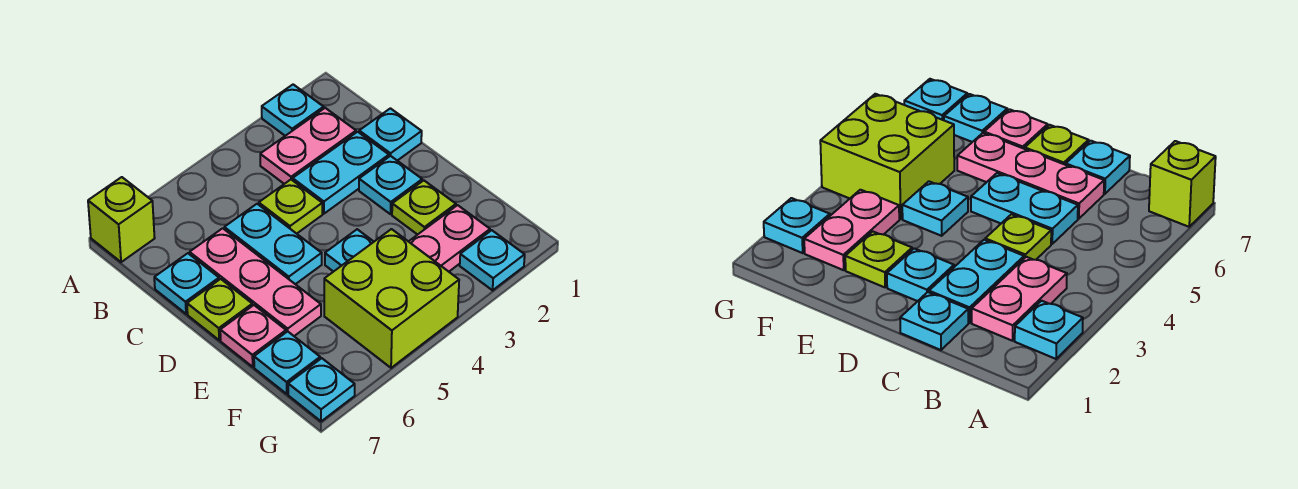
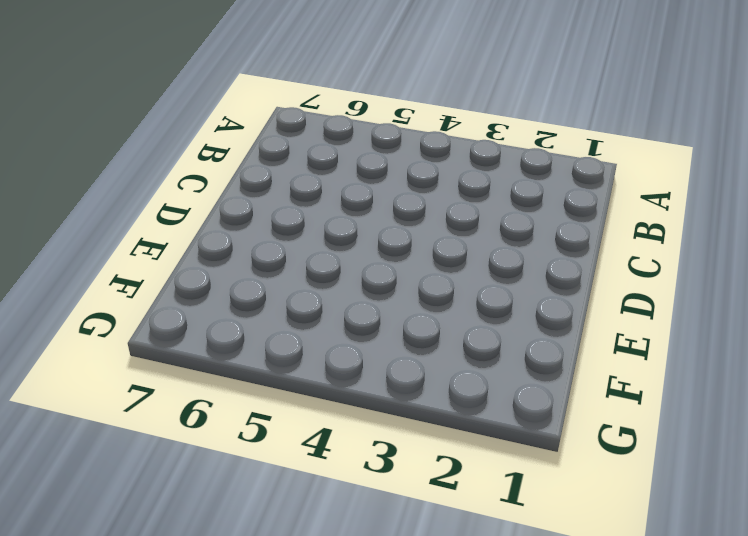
none -> cyan 1x1 plate [262,85,324,136]
none -> lime 1x1 brick [88,177,155,262]
none -> pink 1x2 plate [260,108,356,184]

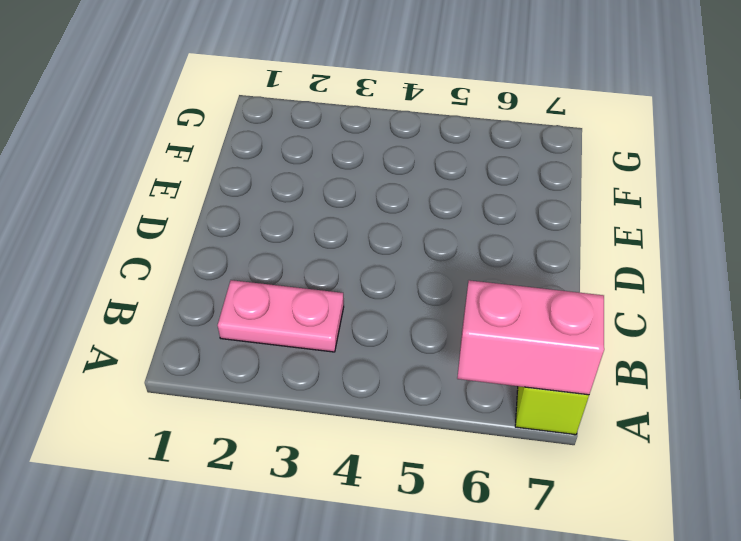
pink 1x2 brick [457,280,604,395] -> none
none -> cyan 1x1 plate [262,85,324,136]
none -> cyan 1x1 plate [359,108,422,161]
none -> cyan 1x2 plate [293,132,389,214]

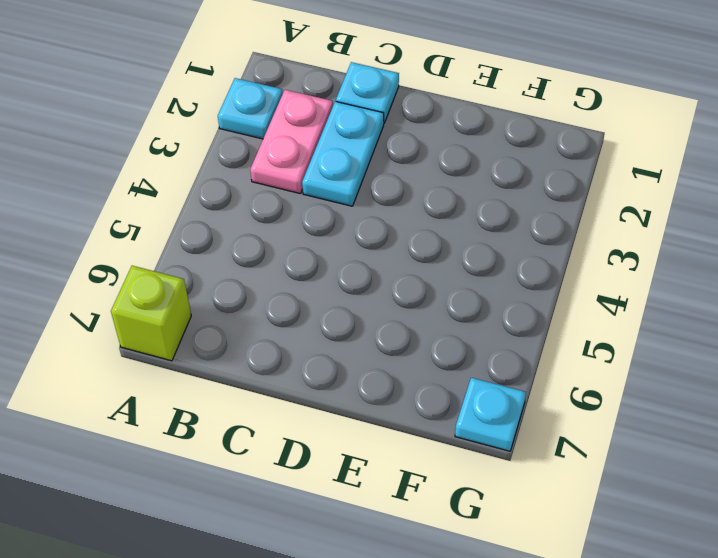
none -> lime 1x1 plate [259,180,322,234]
none -> cyan 1x2 plate [224,204,322,284]
none -> pink 1x3 plate [190,228,321,336]

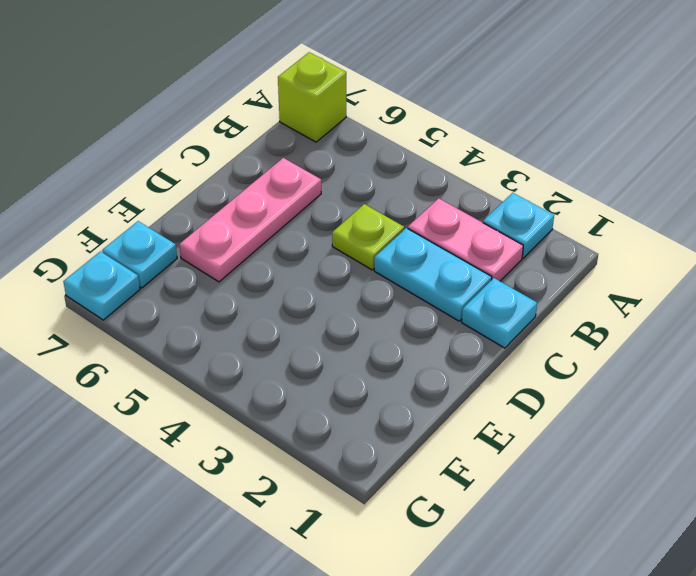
none -> cyan 1x2 plate [224,204,322,284]
none -> cyan 1x1 plate [154,253,219,314]
none -> cyan 1x1 plate [359,156,422,214]

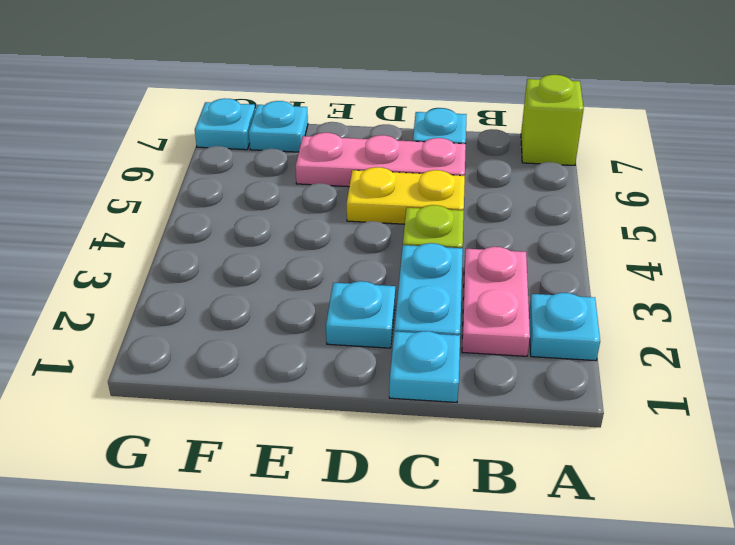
yellow 1x2 plate [347,167,465,224] -> cyan 1x2 plate [224,204,322,284]
none -> lime 1x1 plate [187,279,252,340]
none -> lime 1x1 plate [392,180,456,235]
none -> cyan 1x1 plate [325,229,374,272]

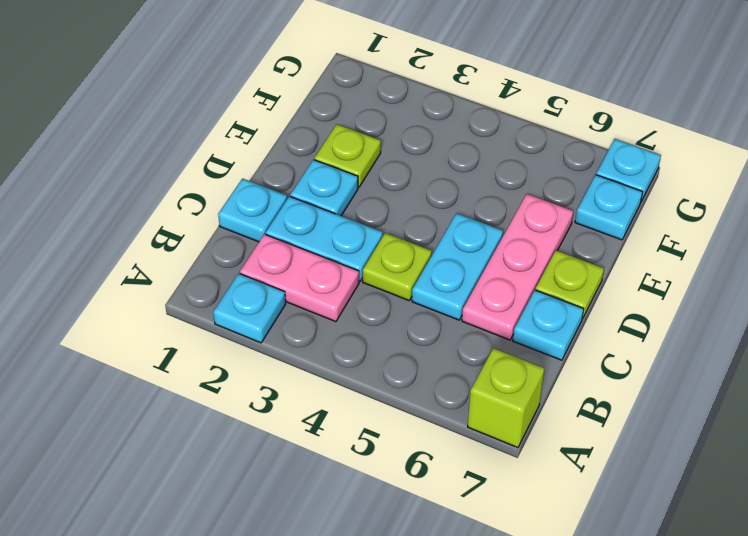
none -> cyan 1x1 plate [325,229,374,272]
none -> pink 1x1 plate [220,305,286,367]
none -> pink 1x2 plate [408,205,490,272]

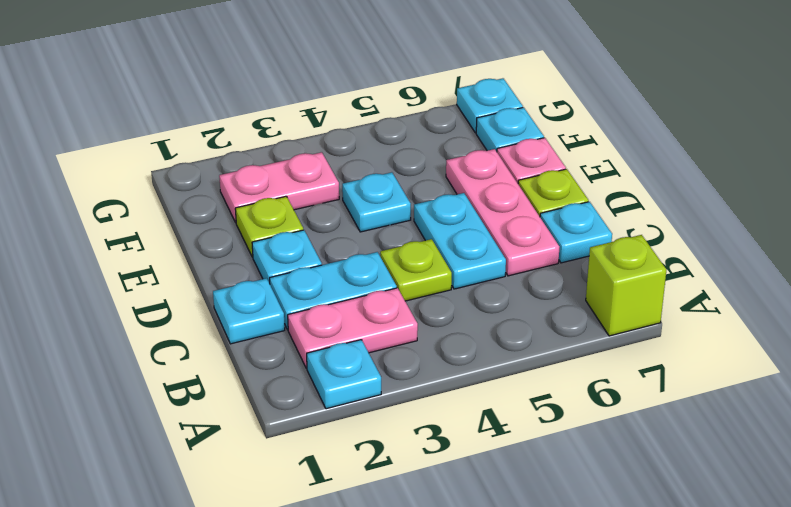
none -> lime 2x2 brick [324,229,459,368]
none -> cyan 1x1 plate [460,230,525,290]

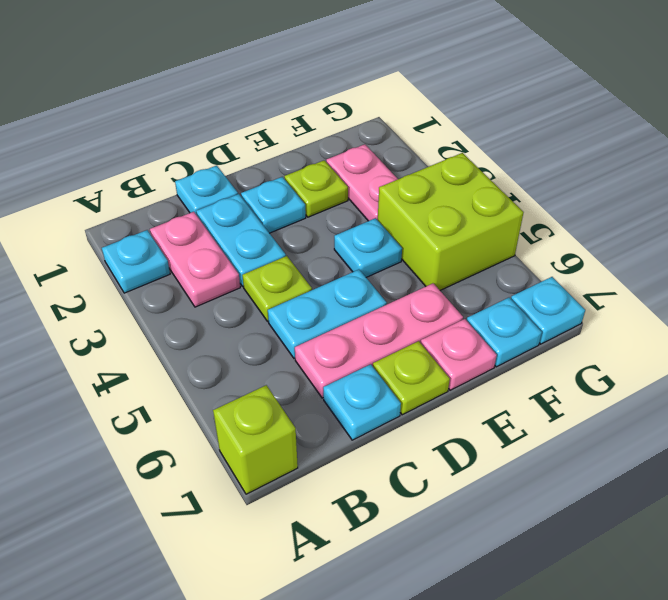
none -> cyan 1x1 plate [460,230,525,290]

